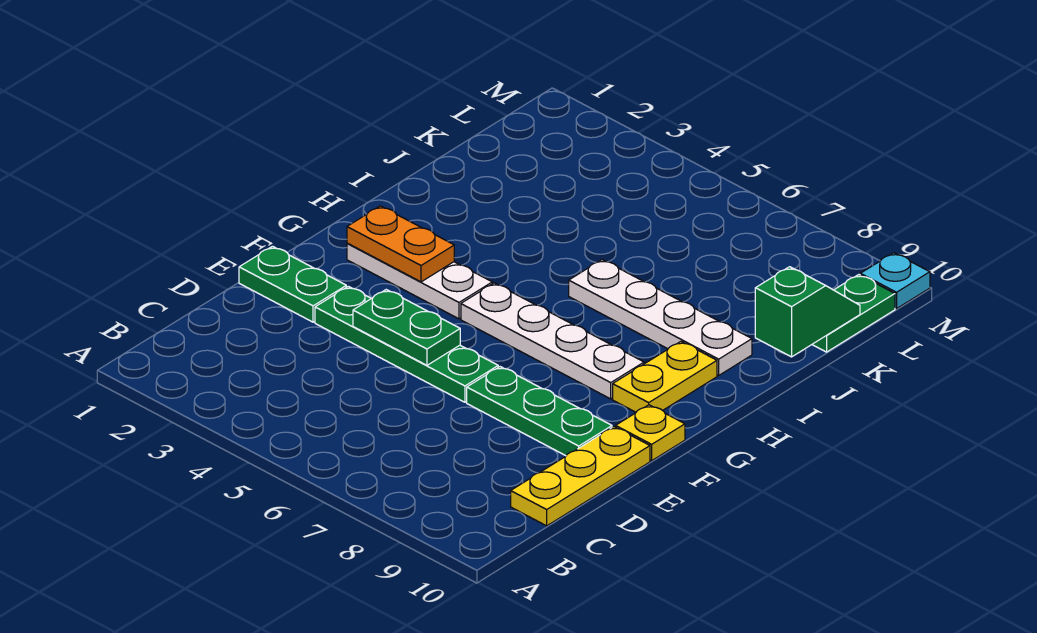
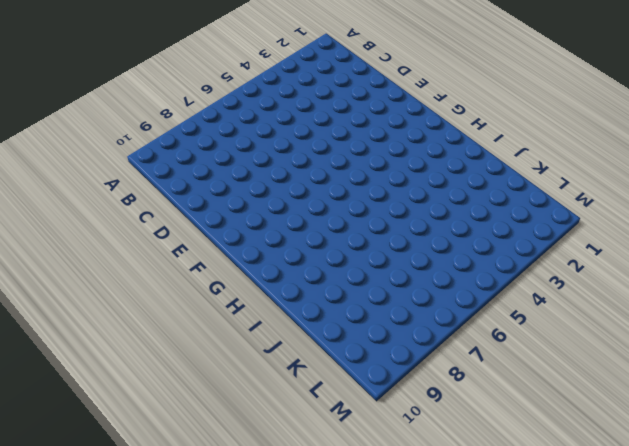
none -> yellow 1x3 plate [511,427,650,526]
none -> green 1x2 plate [239,246,346,322]
none -> green 1x4 plate [315,286,498,402]

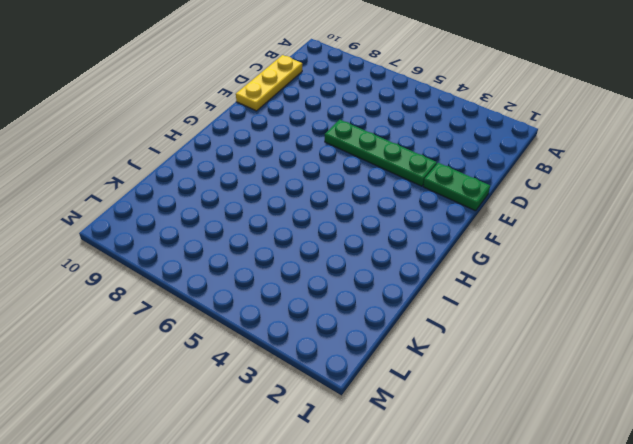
none -> green 1x3 plate [467,367,612,456]
none -> yellow 1x1 plate [616,405,685,461]
none -> white 1x3 plate [347,243,492,319]

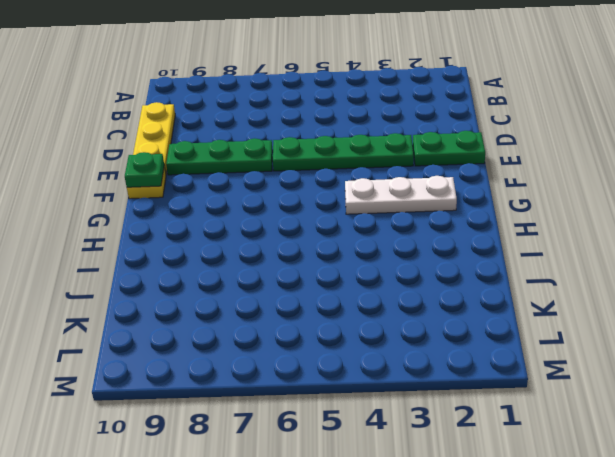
green 1x1 plate [125,152,164,187] -> none
none -> white 1x4 plate [461,283,644,399]
none -> yellow 1x2 plate [613,342,717,412]
none -> white 1x4 plate [569,260,752,375]

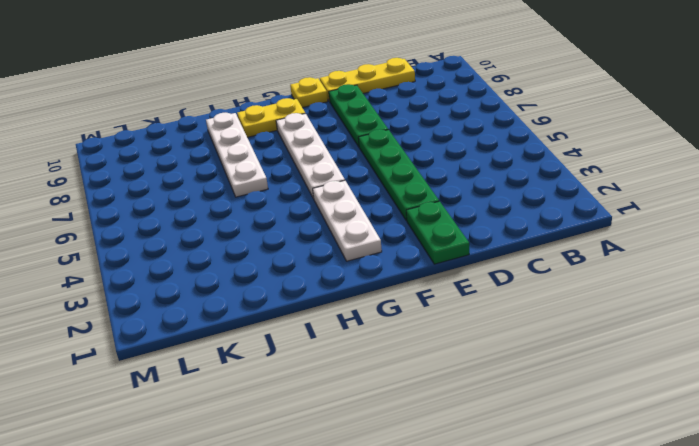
none -> green 1x2 plate [812,275,895,352]
none -> cyan 1x1 plate [860,253,930,309]
none -> green 1x2 plate [353,290,460,365]

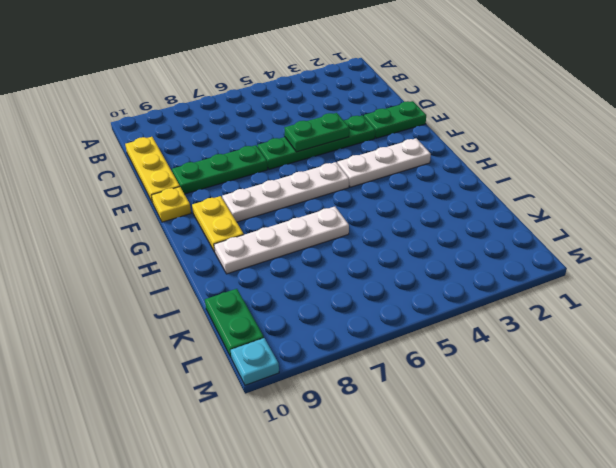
none -> orange 1x2 plate [347,206,454,282]
none -> green 1x2 slope [755,267,860,357]

